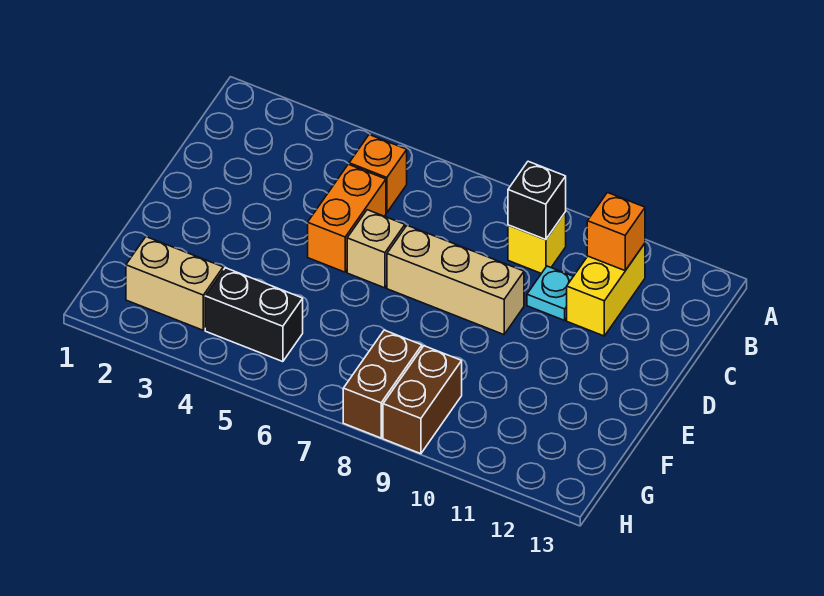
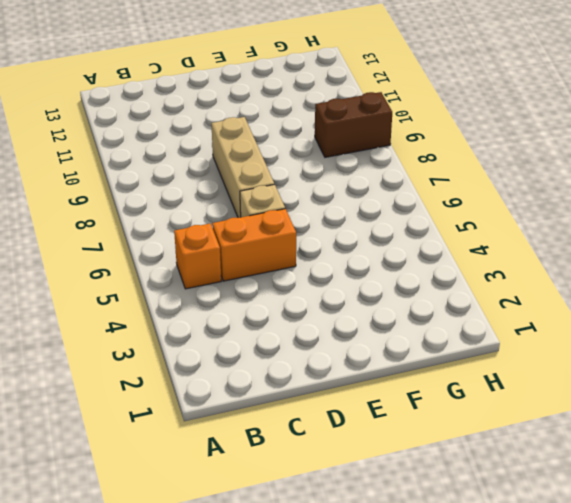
none -> yellow 1x1 brick [508,212,566,273]
none -> yellow 1x2 brick [567,244,645,336]
none -> cyan 1x1 plate [527,266,573,320]

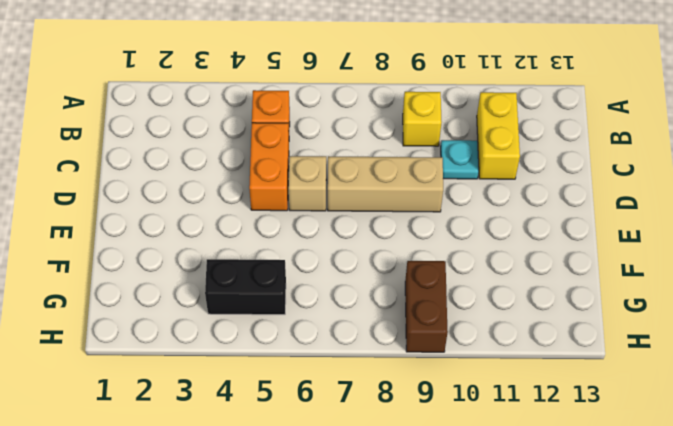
none -> tan 1x2 brick [126,237,223,330]
none -> brown 1x2 brick [343,330,422,438]
none -> black 1x1 brick [508,161,566,240]

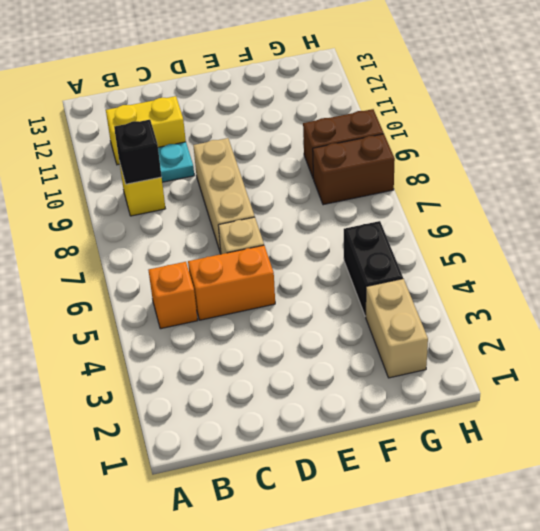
none -> orange 1x1 brick [587,193,645,271]

